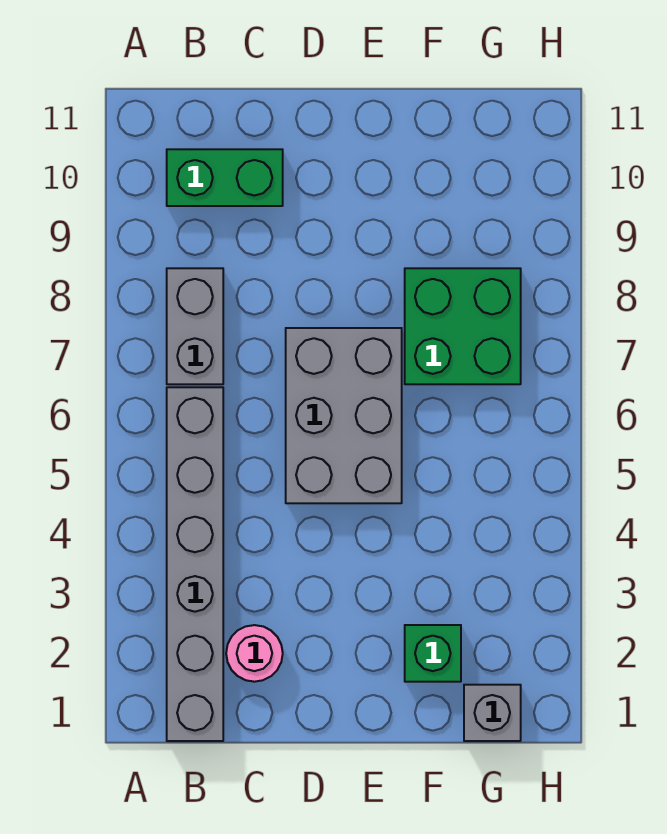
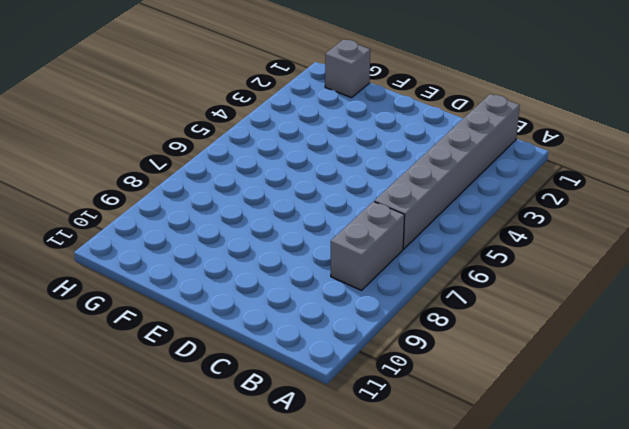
none -> green 1x2 brick [167,149,283,206]
none -> pink 1x1 round brick [226,625,283,682]

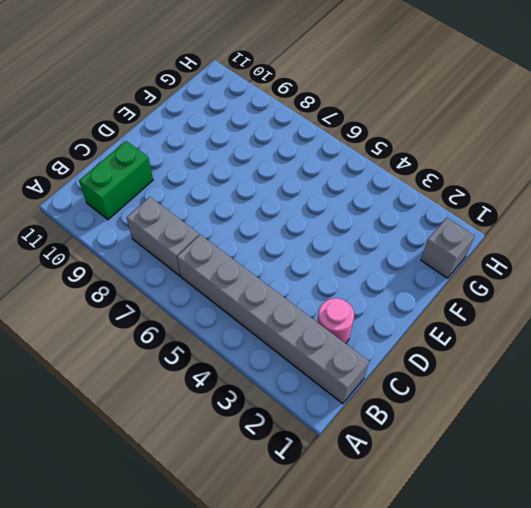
none -> grey 2x3 brick [286,328,402,503]
none -> green 1x1 brick [405,625,461,682]

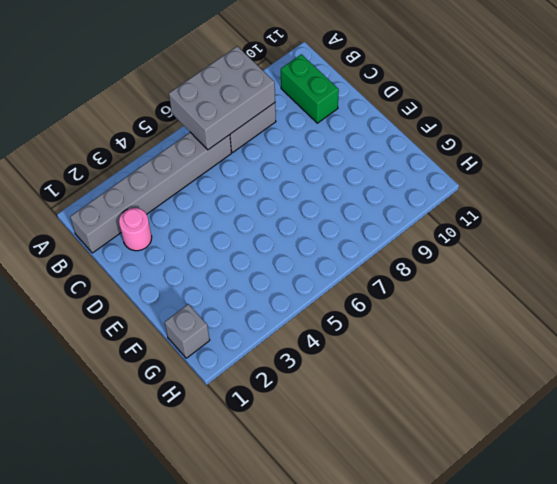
grey 2x3 brick [169,46,275,150] -> grey 2x3 brick moved to [286,328,402,503]
none -> green 1x1 brick [405,625,461,682]
none -> green 2x2 brick [405,268,521,384]

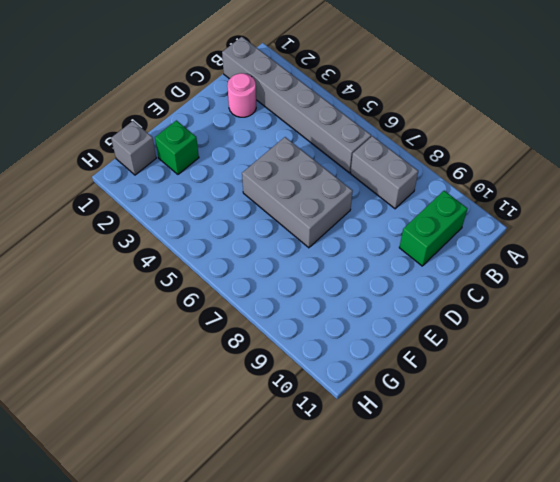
none -> green 2x2 brick [405,268,521,384]

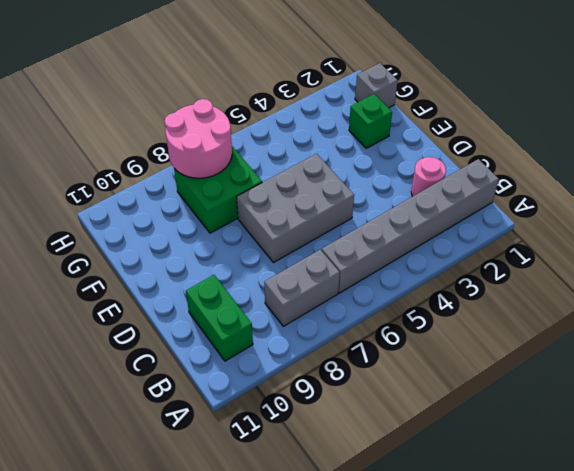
pink 2x2 round brick [165,99,232,178] -> none

